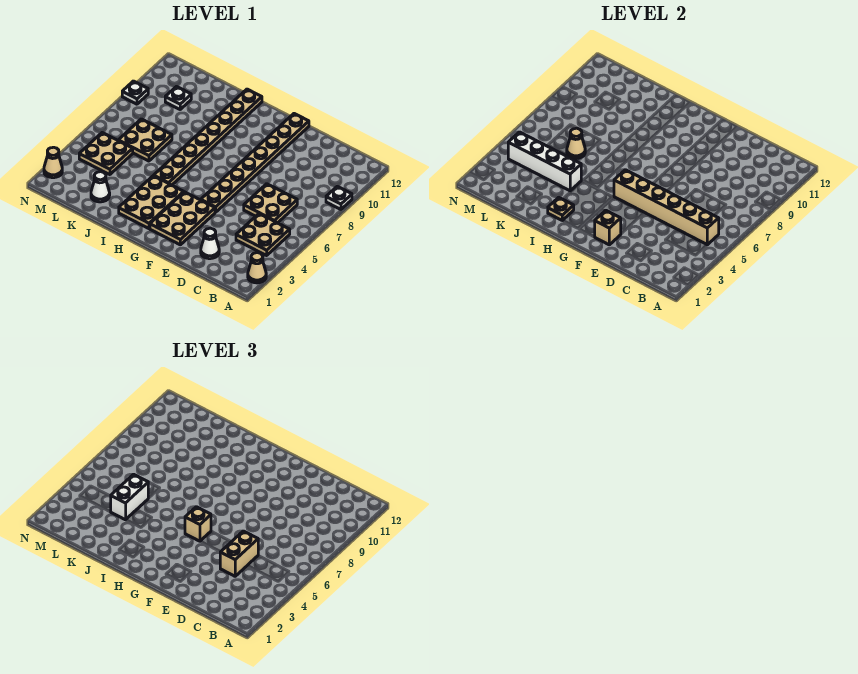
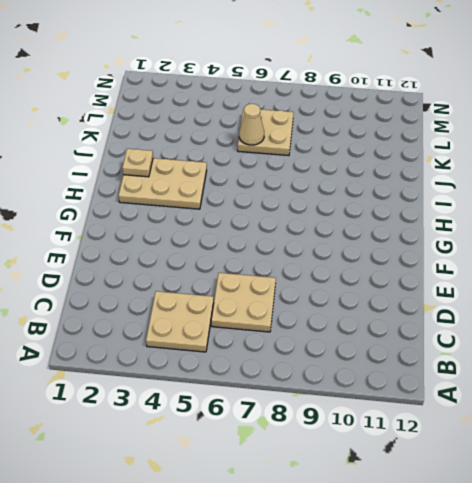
none -> tan 1x1 cone [248,253,266,283]
none -> white 1x1 plate [326,186,352,209]
none -> white 1x1 cone [201,228,219,259]

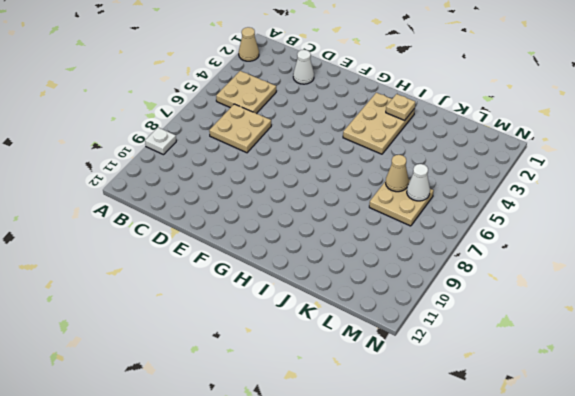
white 1x1 cone [407,164,430,201] -> white 1x1 cone moved to [91,172,110,202]
none -> tan 2x3 plate [150,192,215,245]
none -> tan 1x8 plate [201,114,309,212]
none -> tan 1x8 plate [154,89,262,185]

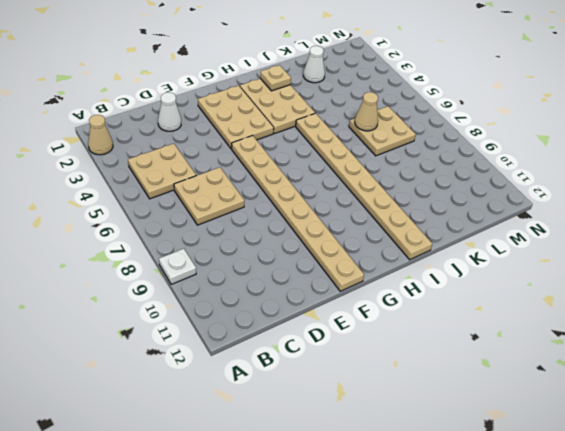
none -> tan 2x2 plate [79,133,133,175]
none -> white 1x1 plate [165,87,191,109]
none -> tan 1x1 cone [44,147,62,178]

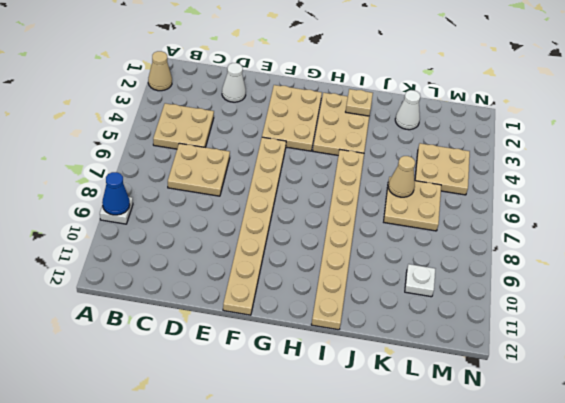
blue 1x1 cone [102,172,130,215] -> none
none -> tan 1x1 cone [44,147,62,178]
none -> white 1x1 plate [122,81,148,104]
none -> tan 1x6 brick [614,170,719,245]

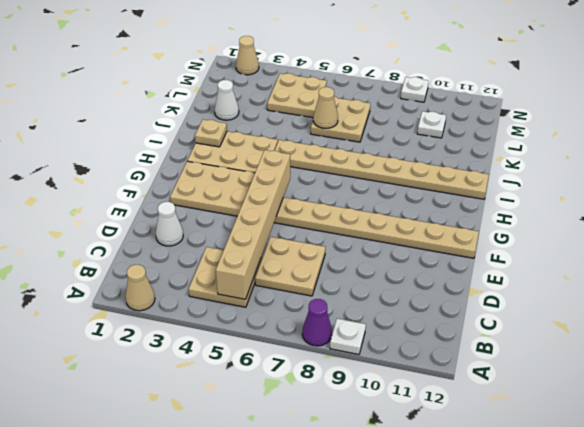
purple 1x1 cone [302,299,332,346] -> none
none -> tan 1x1 brick [595,210,621,245]
none -> white 1x4 brick [508,132,581,191]
none -> tan 1x2 brick [220,531,258,576]

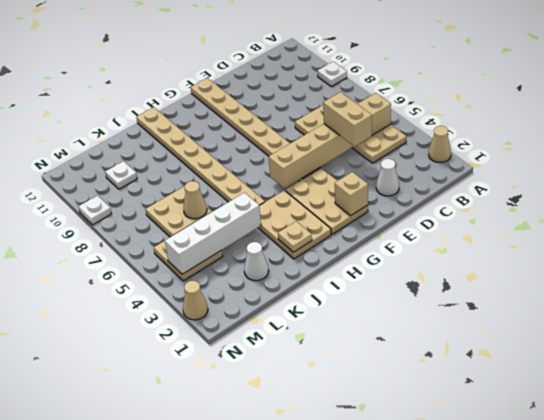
none -> tan 1x1 brick [185,507,211,541]
none -> white 1x2 brick [111,474,148,520]

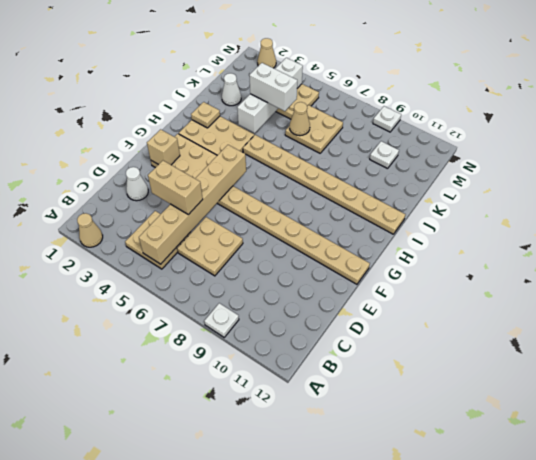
none -> tan 1x1 brick [185,507,211,541]

